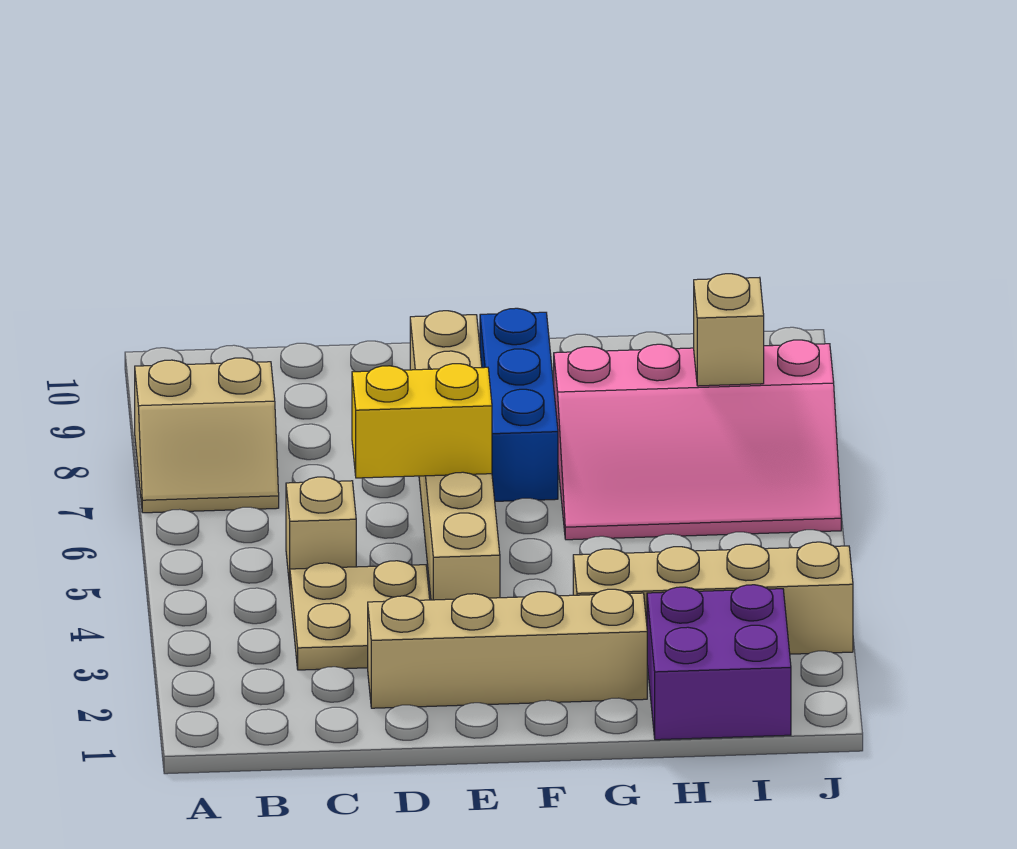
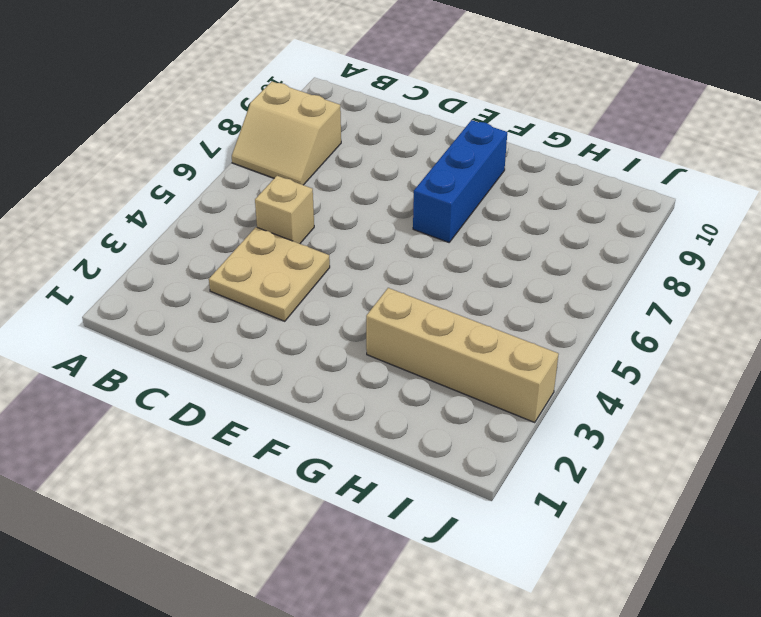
none -> tan 1x4 brick [368,589,647,708]
none -> tan 1x6 brick [410,311,500,600]

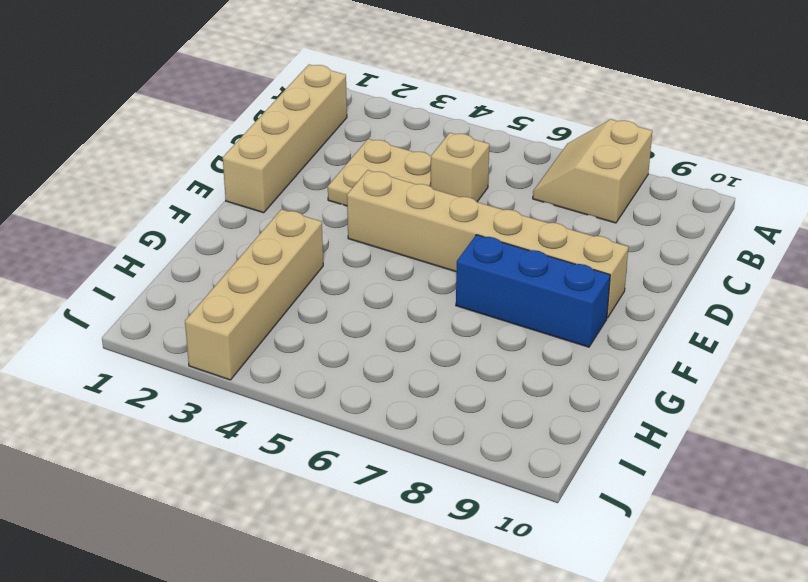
tan 1x4 brick [223,65,347,213] -> tan 1x4 brick moved to [368,589,647,708]
none -> pink 3x4 slope [554,340,841,540]
none -> purple 2x2 brick [647,585,791,740]

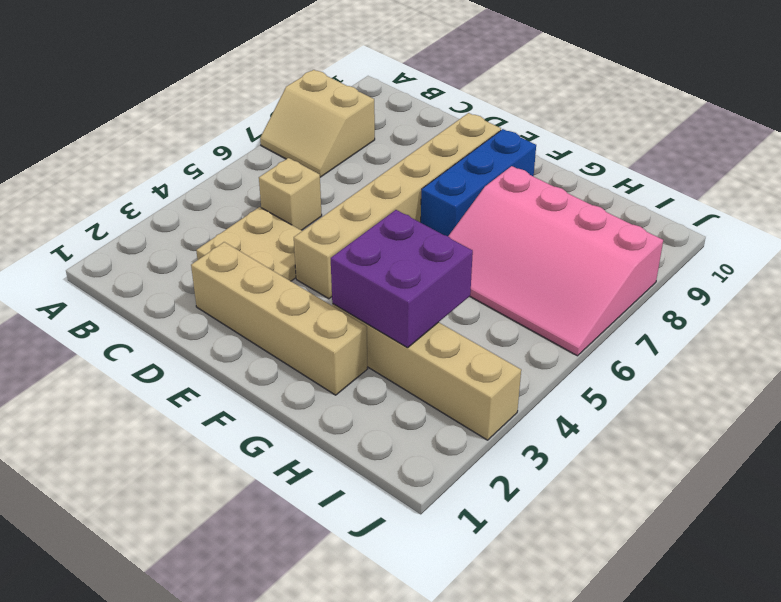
purple 2x2 brick [331,210,473,348] -> purple 2x2 brick moved to [647,585,791,740]
none -> yellow 1x2 brick [352,364,492,478]
none -> tan 1x1 brick [694,274,764,386]

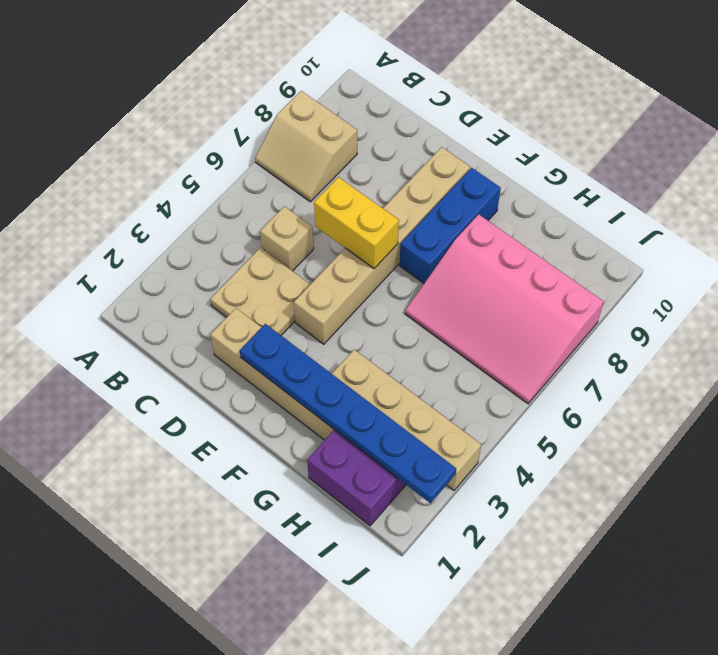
blue 1x6 plate [240,324,456,503] -> none
none -> tan 1x1 brick [694,274,764,386]

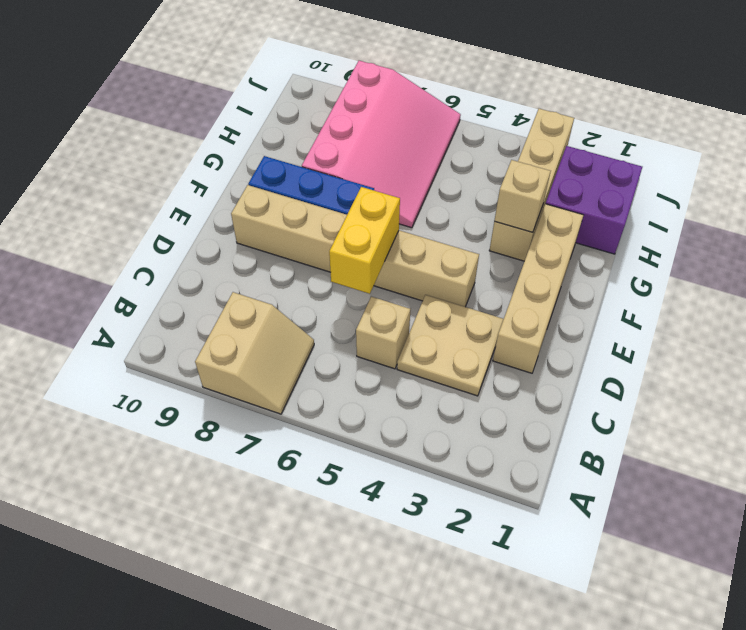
tan 1x1 brick [494,160,551,233] -> tan 1x1 brick moved to [694,274,764,386]

